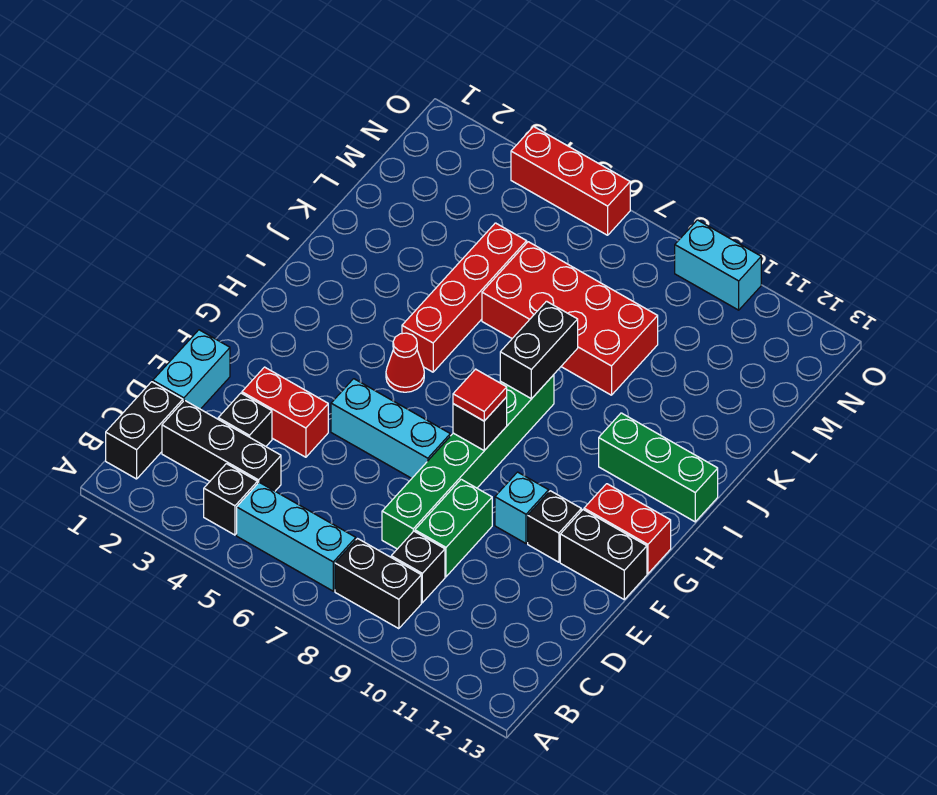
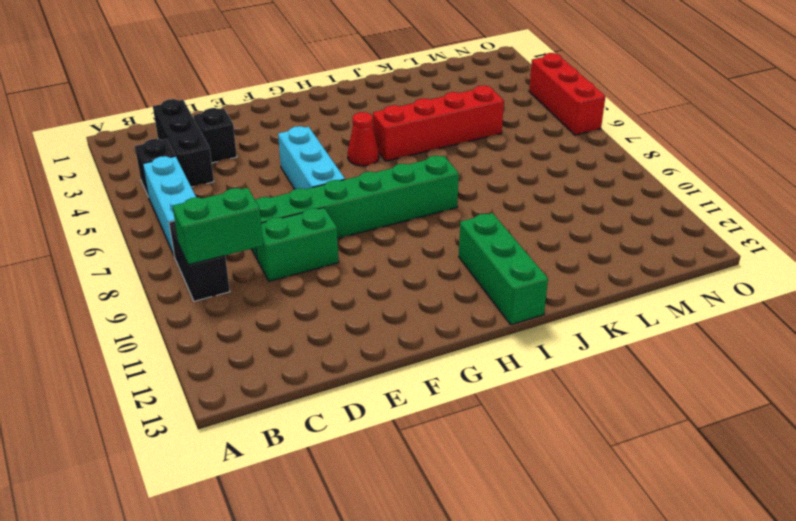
green 1x2 brick [173,188,263,265] -> none
none -> black 1x2 brick [106,382,183,479]
none -> black 1x1 brick [391,531,445,603]
none -> cyan 1x2 brick [153,330,230,409]

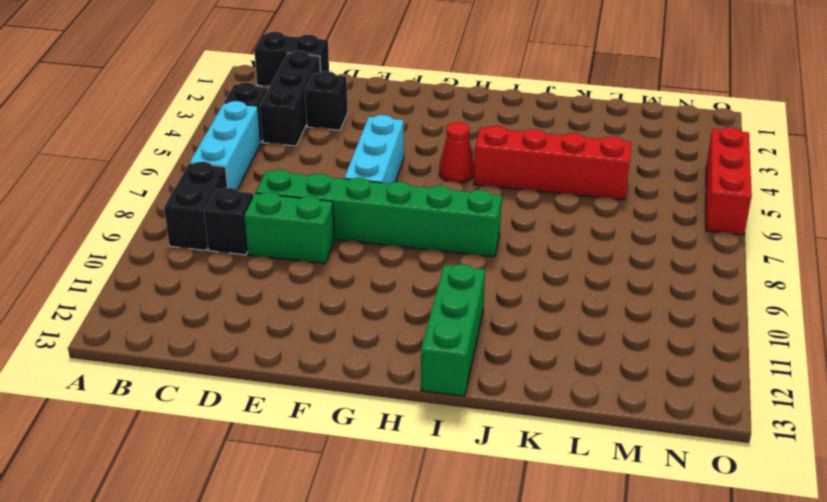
none -> cyan 1x2 brick [153,330,230,409]
none -> red 1x2 brick [242,367,328,457]
none -> cyan 1x1 brick [495,472,549,543]

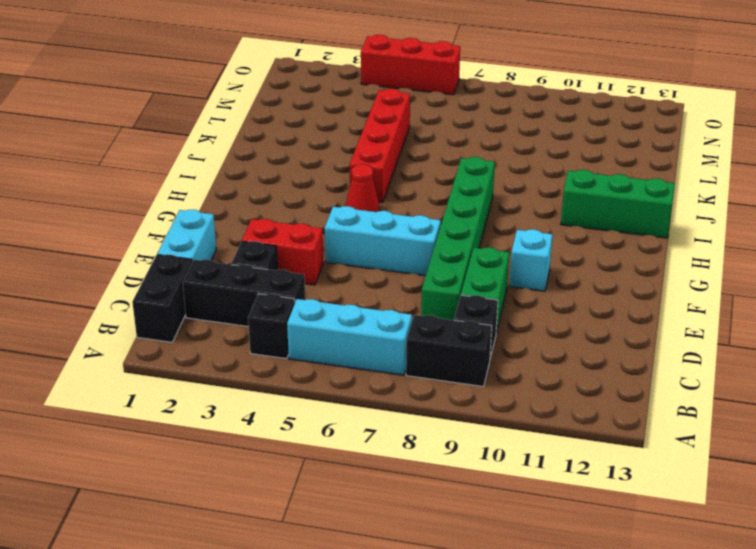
none -> black 1x1 brick [528,491,581,562]
none -> black 1x2 brick [560,510,647,599]
none -> red 1x2 brick [584,484,671,574]

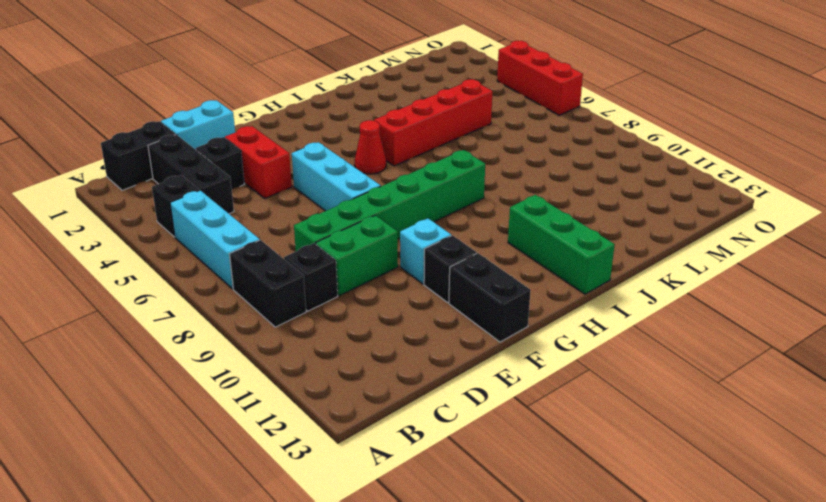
none -> red 1x2 brick [584,484,671,574]
none -> red 2x4 brick [482,242,658,395]
none -> cyan 1x2 brick [675,220,761,310]

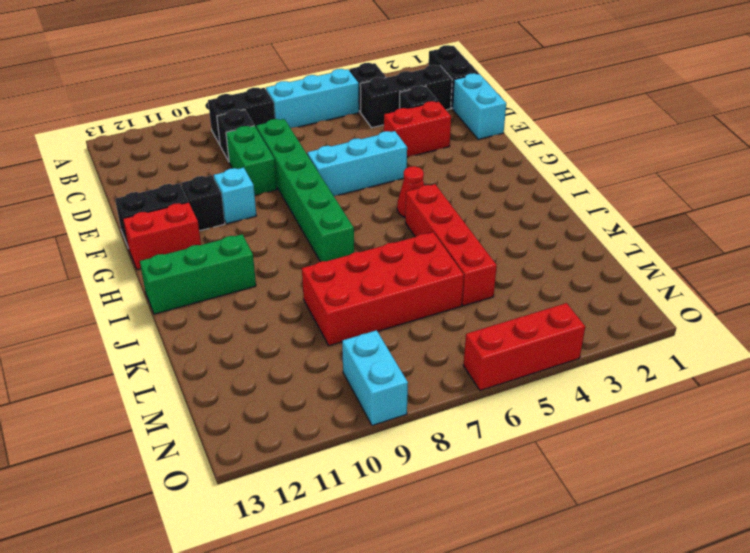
cyan 1x2 brick [342,330,408,426] -> cyan 1x2 brick turned to [675,220,761,310]
none -> black 1x1 brick [453,397,507,450]
none -> black 1x2 brick [500,301,578,399]
none -> red 1x1 tile [453,369,507,421]

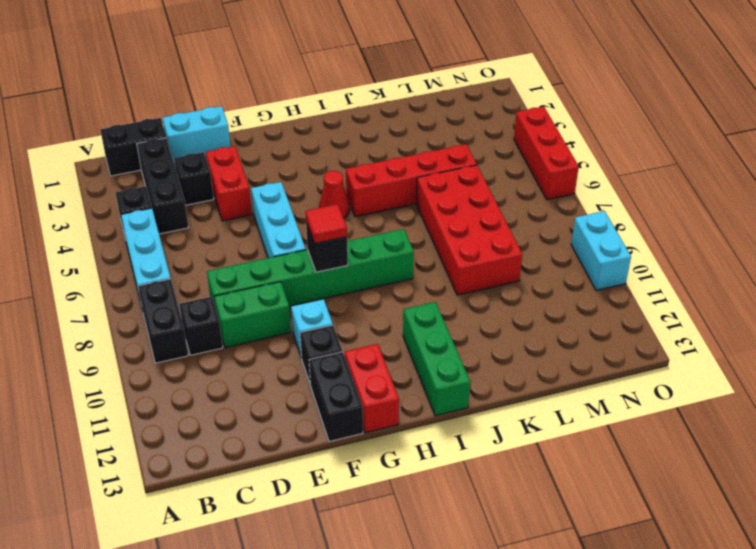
none -> black 1x2 brick [500,301,578,399]

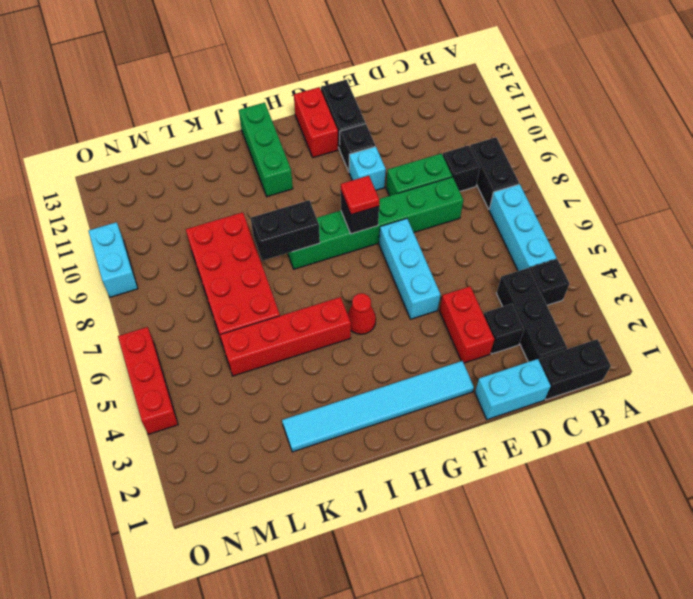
cyan 1x6 tile [282,361,474,452] -> none

